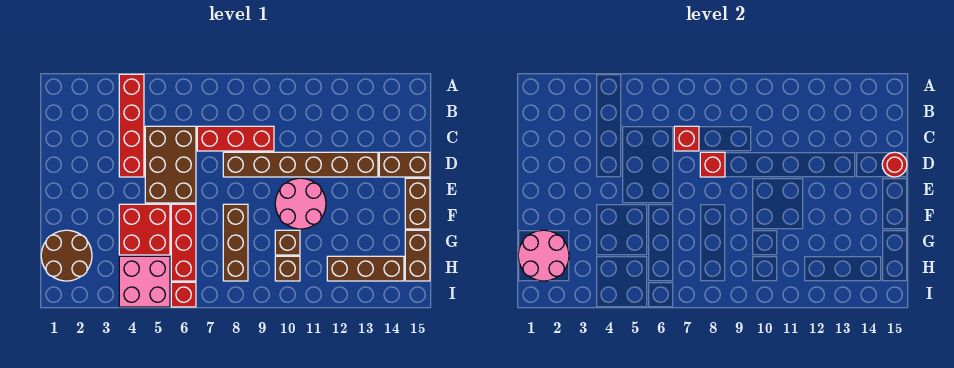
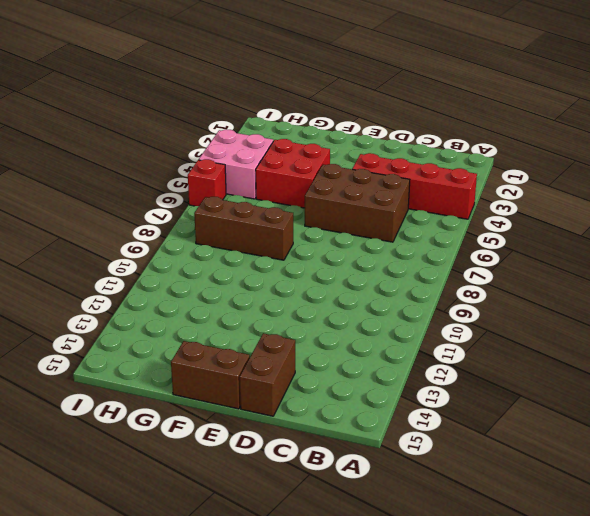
none -> red 1x3 brick [197,126,274,151]
none -> brown 1x6 brick [223,152,378,177]
none -> pink 2x2 round brick [275,178,326,229]

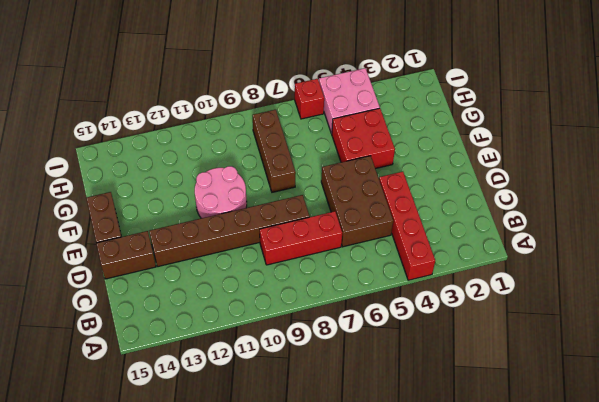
none -> red 1x3 brick [171,204,196,281]
none -> brown 2x2 round brick [41,230,92,281]
none -> brown 1x1 brick [275,230,300,255]

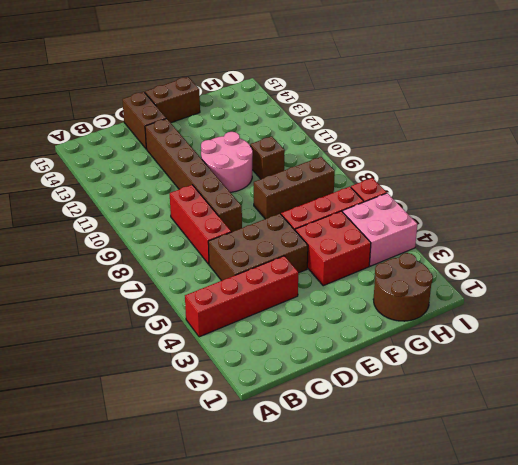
none -> brown 1x2 brick [405,230,430,281]
none -> brown 1x1 brick [275,256,300,281]
none -> brown 1x3 brick [327,256,404,281]

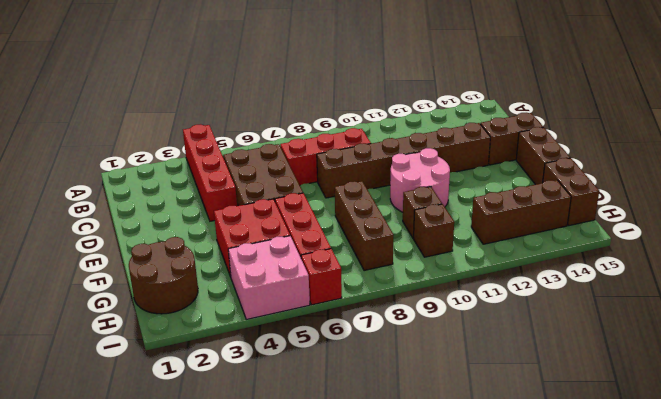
none -> red 1x1 brick [674,126,699,151]
none -> red 1x1 brick [700,152,725,177]
none -> red 1x1 round brick [882,152,907,177]

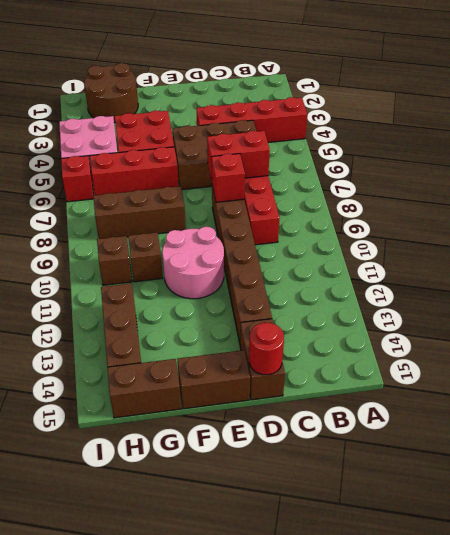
red 1x2 brick [207,131,270,180] -> red 1x1 brick [674,126,699,151]
none -> pink 2x2 round brick [518,230,569,281]

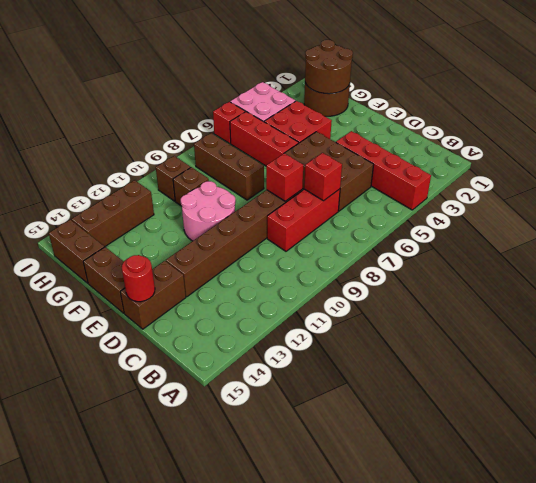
brown 2x2 round brick [305,40,353,94] -> pink 2x2 round brick [518,230,569,281]

